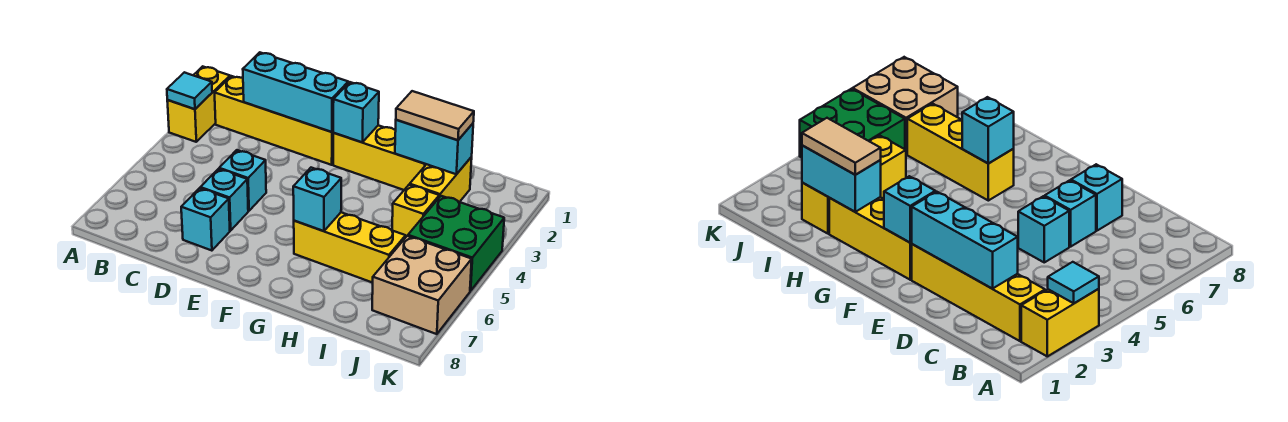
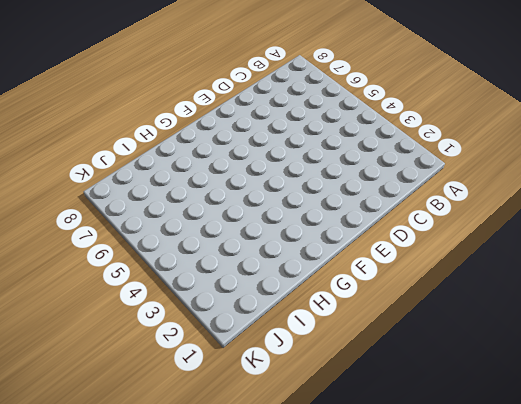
none -> yellow 1x2 brick [167,66,230,142]
none -> yellow 1x4 brick [215,76,333,165]
none -> cyan 1x1 brick [219,150,266,211]

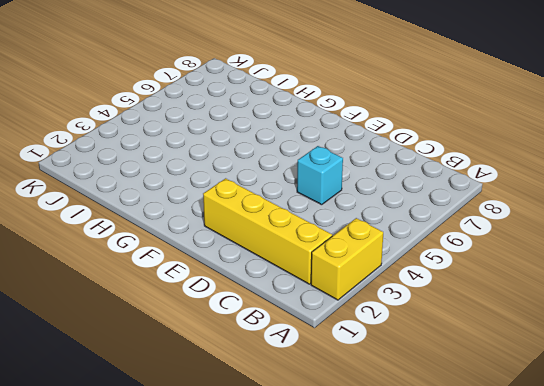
none -> cyan 1x1 brick [200,169,248,230]
none -> cyan 1x1 brick [181,188,230,251]
none -> yellow 1x3 brick [333,125,426,190]

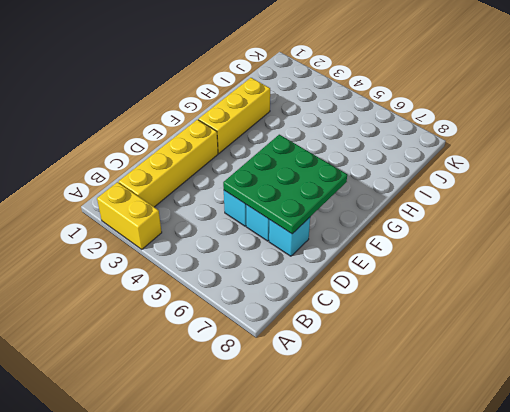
green 3x3 plate [223,135,347,234] -> none
none -> yellow 1x3 brick [294,212,406,283]
none -> yellow 1x2 brick [410,157,472,202]
none -> yellow 1x1 brick [392,185,439,237]

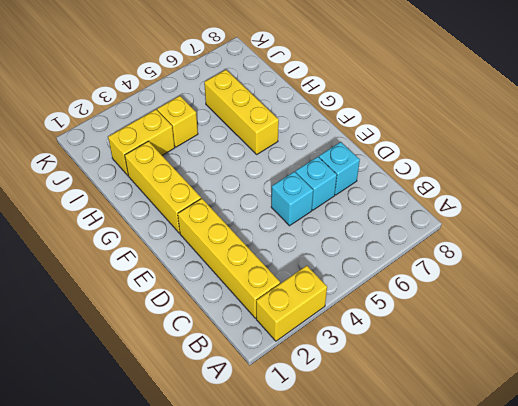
none -> green 2x2 brick [408,196,504,291]
none -> tan 2x2 brick [372,236,472,334]
none -> cyan 1x1 tile [167,72,212,109]

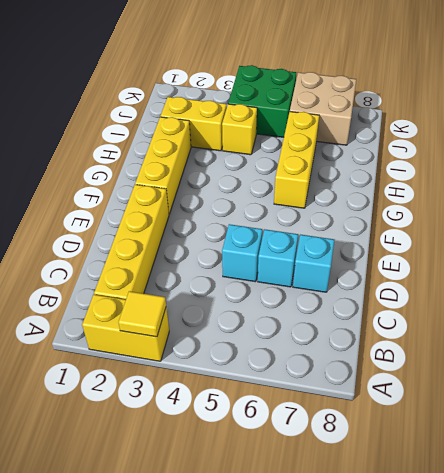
yellow 1x1 tile [118,291,166,337] -> cyan 1x1 tile [167,72,212,109]
none -> cyan 1x3 brick [243,52,348,132]
none -> cyan 1x1 brick [333,82,379,142]
none -> cyan 1x1 brick [293,168,341,231]

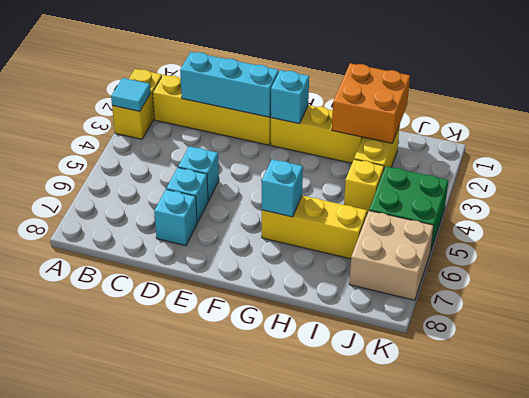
orange 2x2 brick [332,63,410,143] -> cyan 1x2 brick [395,120,473,174]
none -> tan 1x2 tile [396,91,474,140]

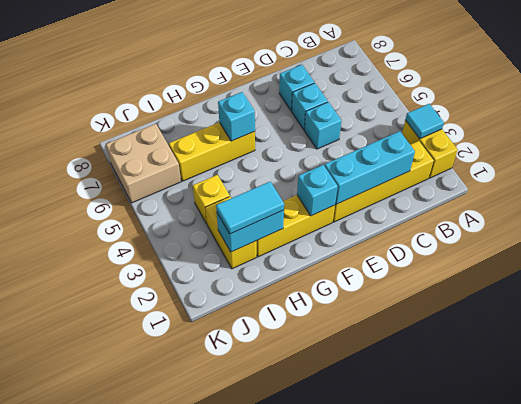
cyan 1x2 tile [216,182,284,234] -> tan 1x2 tile [396,91,474,140]
none -> green 2x2 brick [408,196,504,291]

